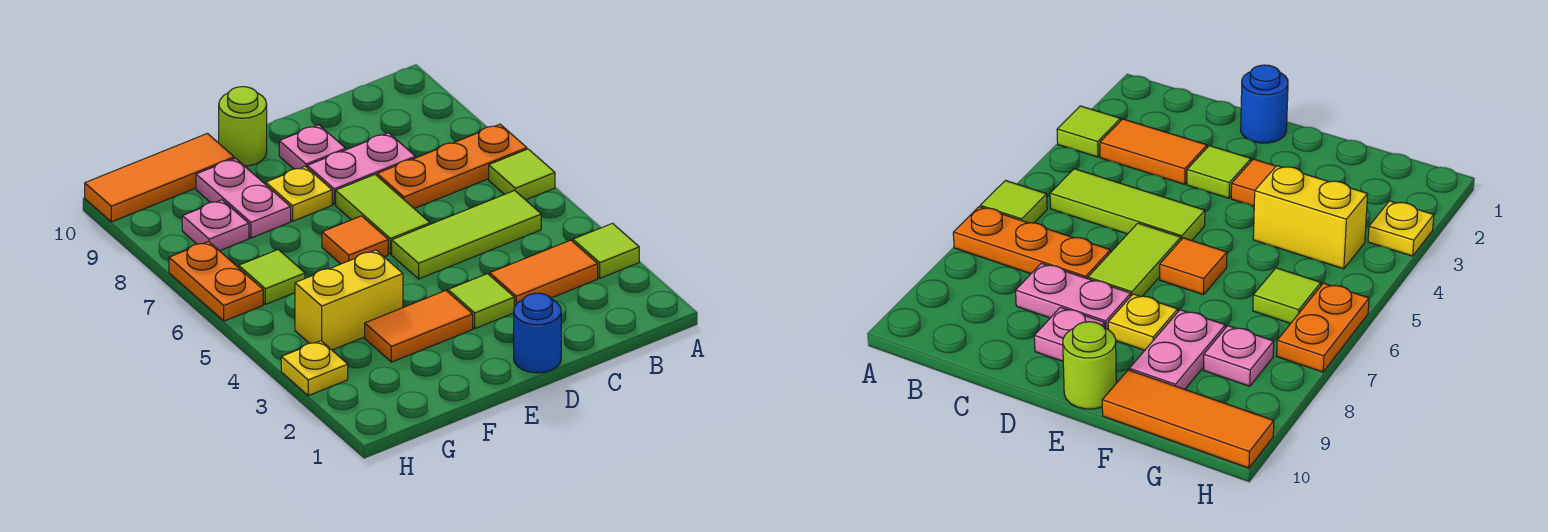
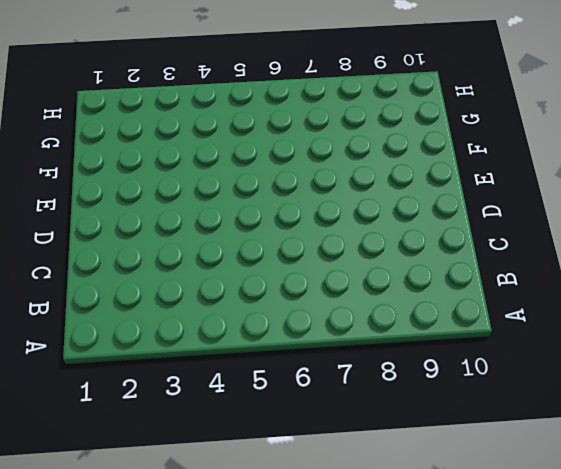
none -> lime 1x1 tile [573,223,639,278]
none -> lime 1x1 tile [489,149,555,200]
none -> orange 1x3 plate [377,124,527,209]

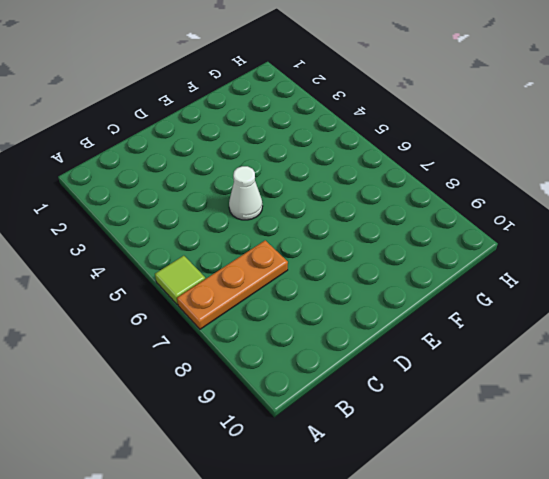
white 1x1 cone [229,166,263,220] -> lime 1x3 tile [392,191,541,279]
none -> lime 1x1 tile [573,223,639,278]
none -> orange 1x2 tile [490,240,598,307]
none -> pink 1x2 plate [307,133,415,204]

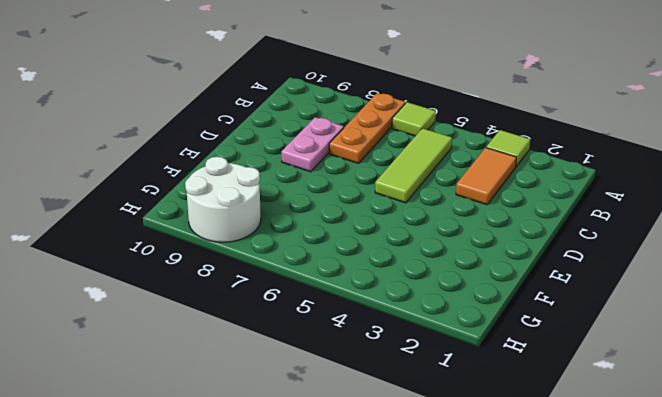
white 2x2 round brick [185,157,261,242] -> pink 1x1 plate [182,200,249,251]
none -> blue 1x1 round brick [514,293,561,373]
none -> lime 1x1 tile [448,274,514,329]
none -> lime 1x2 tile [336,175,430,254]

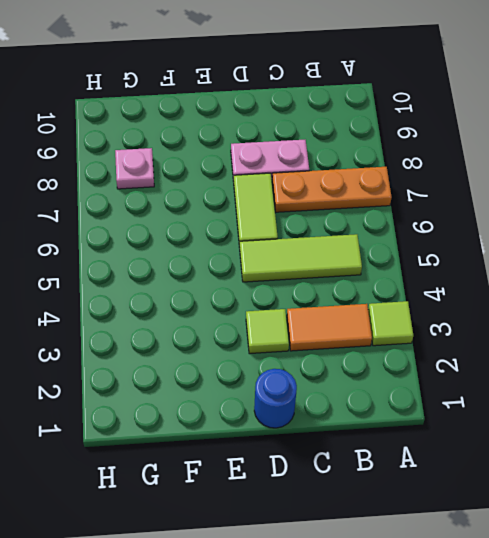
none -> lime 1x1 tile [489,149,555,200]
none -> pink 1x1 plate [279,125,346,169]
none -> orange 1x2 tile [365,291,473,362]

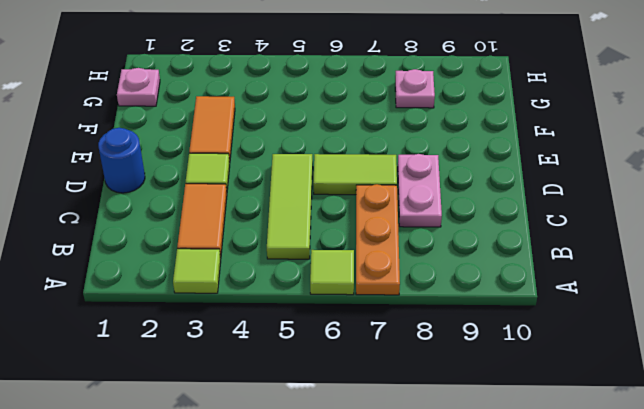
pink 1x1 plate [117,68,160,106] -> pink 1x1 plate moved to [279,125,346,169]
none -> orange 1x1 tile [322,216,388,264]
none -> yellow 1x1 plate [266,166,332,221]
none -> lime 1x1 round brick [219,87,267,166]

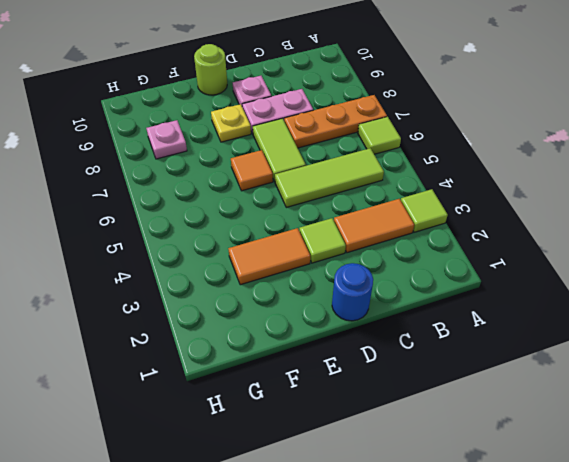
none -> yellow 1x2 brick [295,250,403,350]
none -> pink 1x2 plate [196,158,291,238]
none -> orange 1x3 tile [85,134,234,222]

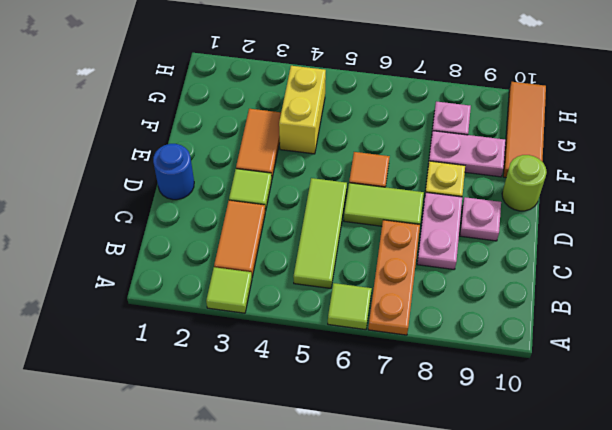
none -> lime 1x1 tile [239,250,305,304]
none -> yellow 1x1 plate [281,341,348,396]
none -> orange 1x2 plate [169,241,263,321]

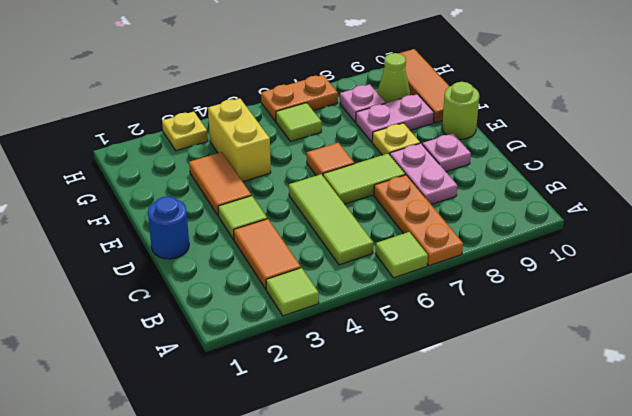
lime 1x1 cone [377,53,410,103] -> none

